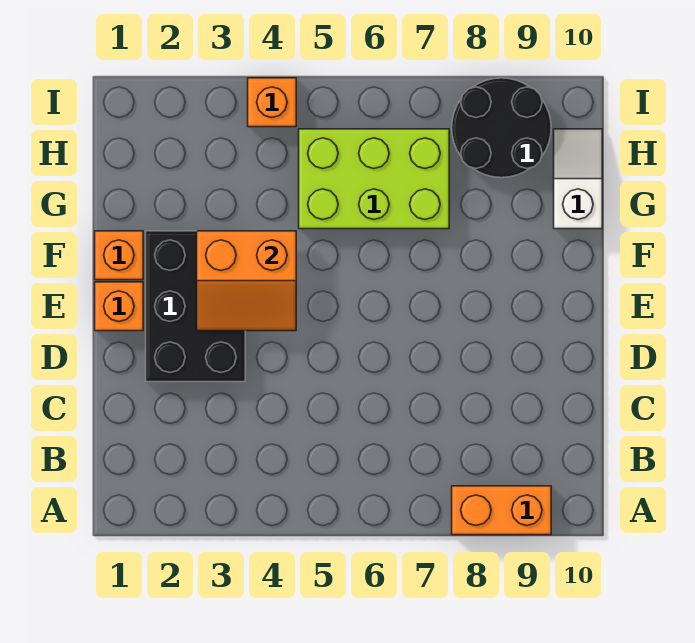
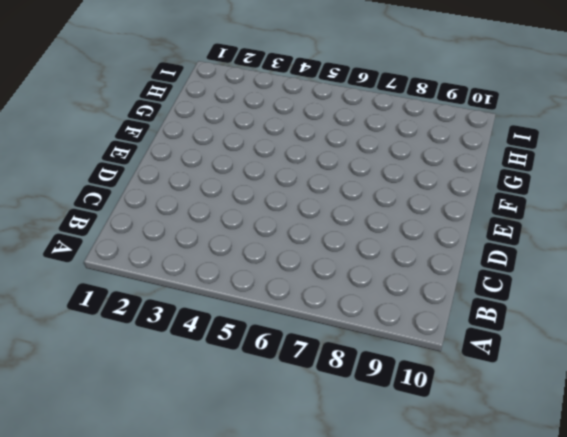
none -> orange 1x2 brick [452,486,551,535]
none -> black 2x3 brick [146,231,245,382]

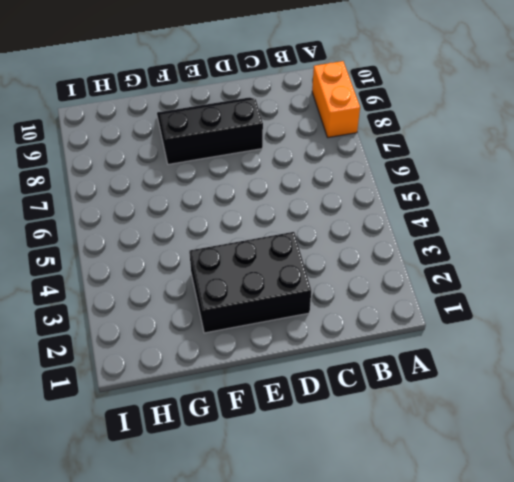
black 2x3 slope [157,97,263,164] -> none
none -> orange 1x1 brick [95,282,143,331]
none -> orange 1x1 brick [95,231,143,280]

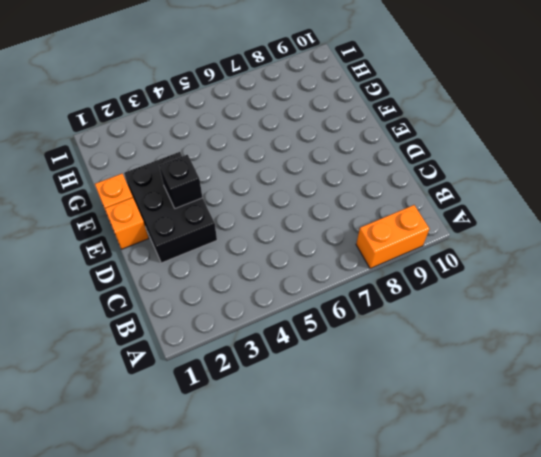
black 1x1 brick [159,155,202,208] -> orange 2x2 slope [197,231,296,331]
none -> lime 2x3 brick [299,129,449,229]
none -> white 1x2 slope [554,129,602,229]

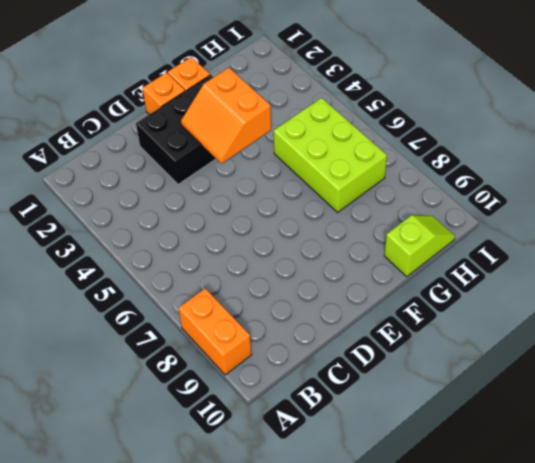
lime 1x2 slope [384,215,455,277] -> white 1x2 slope [554,129,602,229]
none -> black 2x2 round brick [452,78,551,178]
none -> orange 1x1 brick [248,78,296,127]

